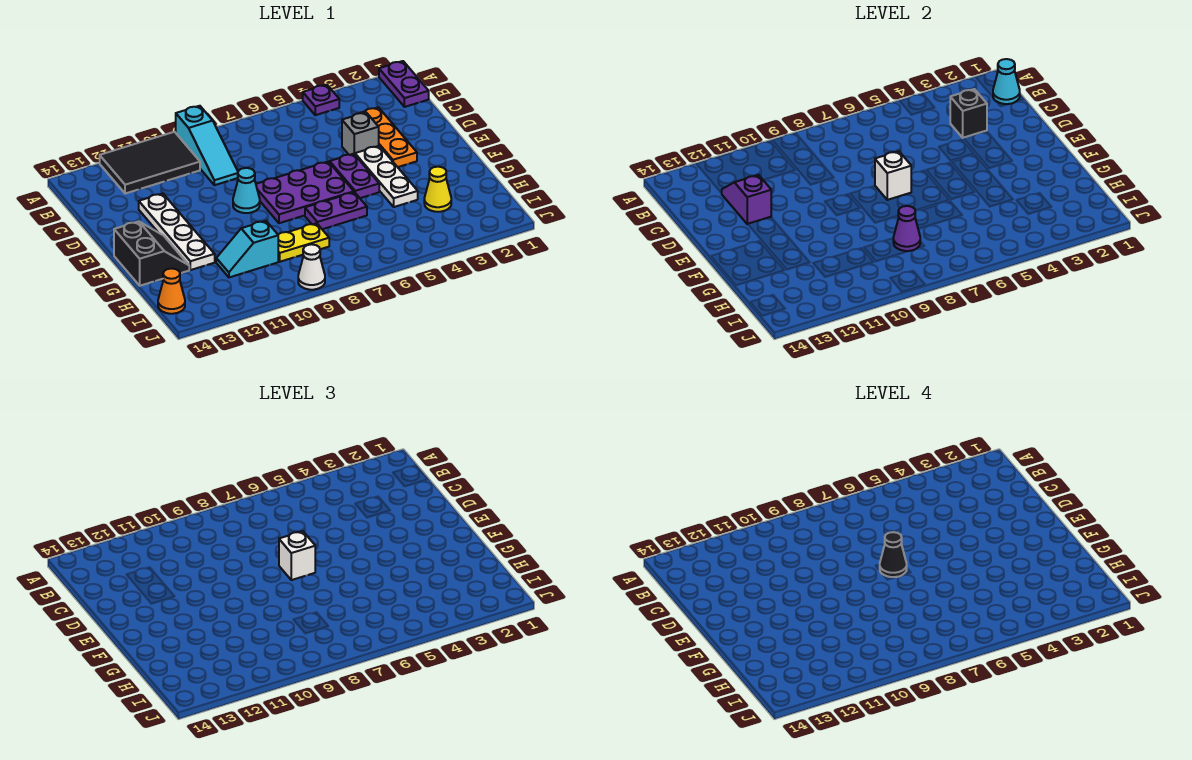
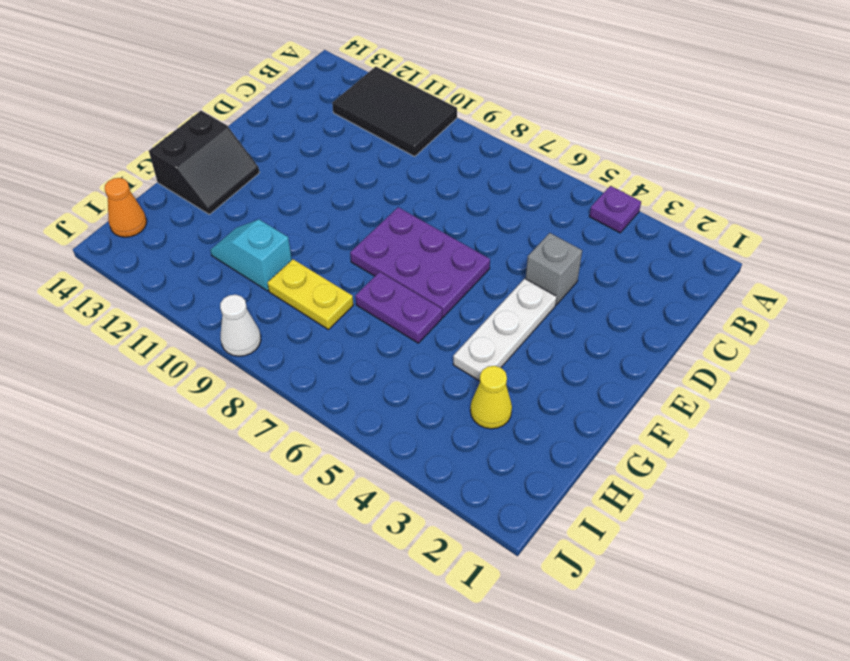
none -> purple 1x2 plate [379,61,429,107]
none -> cyan 1x3 slope [176,106,238,185]
none -> orange 1x3 plate [361,107,417,167]

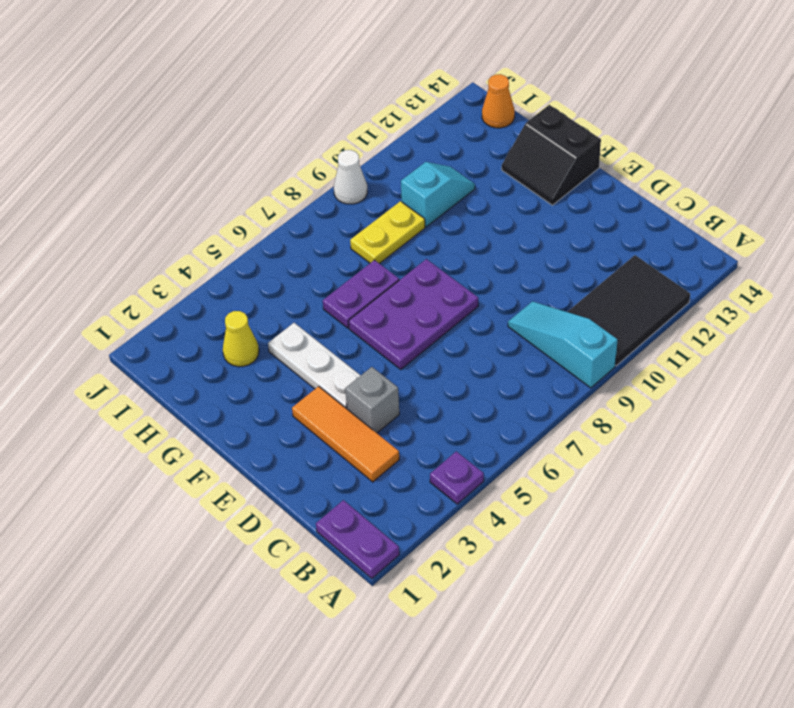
orange 1x3 tile [292,386,399,482] -> orange 1x3 plate [361,107,417,167]
none -> white 1x4 plate [139,194,215,270]
none -> purple 1x2 plate [330,154,379,198]
none -> cyan 1x1 cone [233,168,260,213]

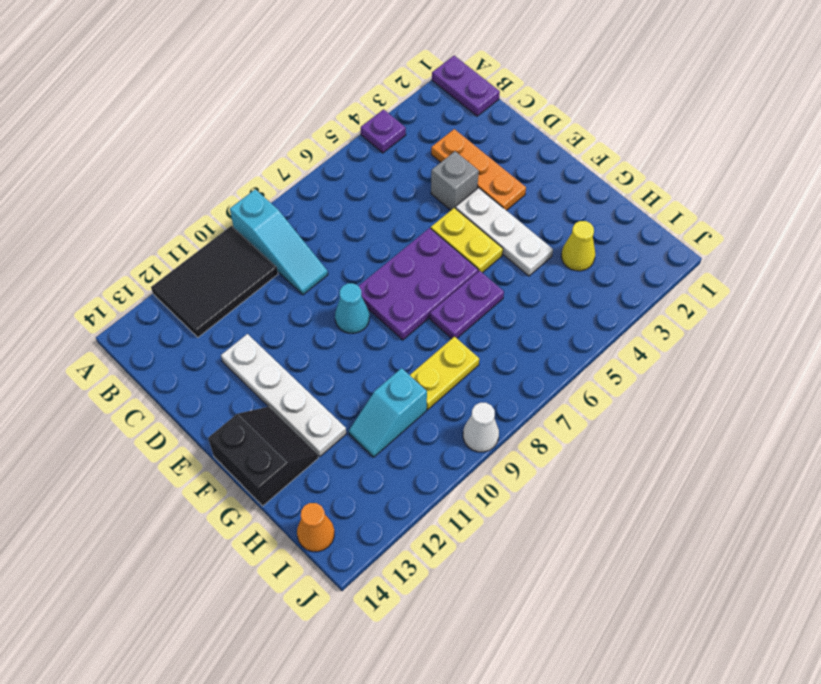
yellow 1x2 plate [431,208,503,273] -> purple 1x2 plate [330,154,379,198]
none -> cyan 1x1 cone [993,59,1020,104]
none -> black 1x1 brick [950,89,987,138]
none -> purple 1x2 slope [722,175,771,224]

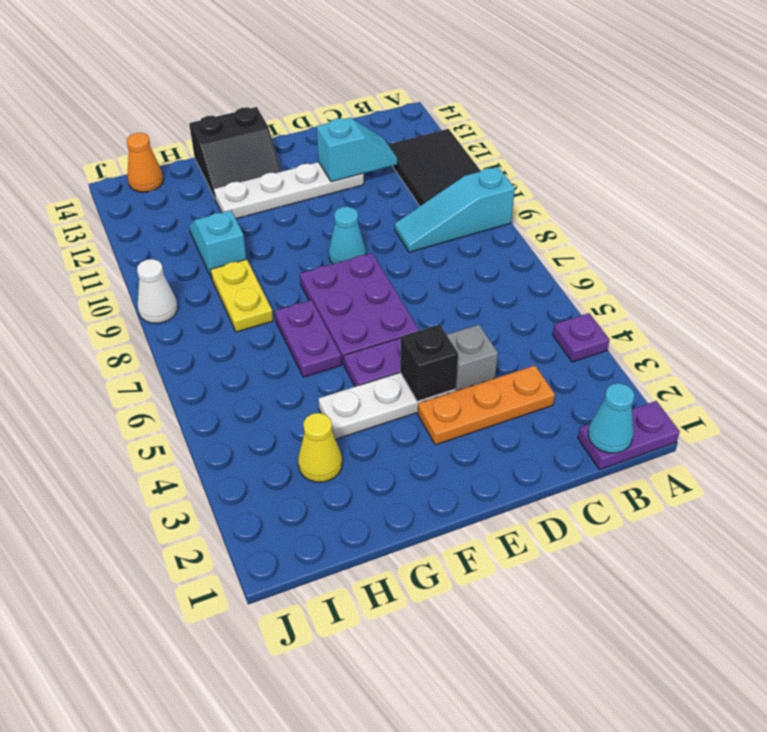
cyan 1x2 slope [317,118,397,182] -> purple 1x2 slope [722,175,771,224]
black 1x1 brick [400,325,458,401] -> black 1x1 brick moved to [950,89,987,138]
none -> white 1x1 brick [875,151,911,200]
none -> purple 1x1 cone [893,206,920,251]
none -> white 1x1 brick [279,531,315,580]

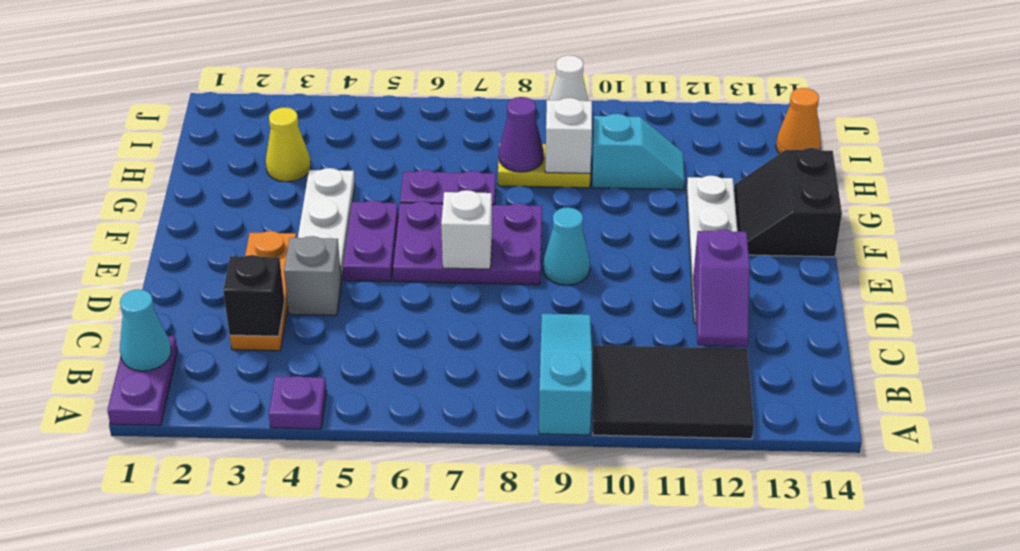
white 1x1 brick [545,98,592,173] -> white 1x1 brick moved to [279,531,315,580]
none -> black 1x1 cone [880,532,907,577]

